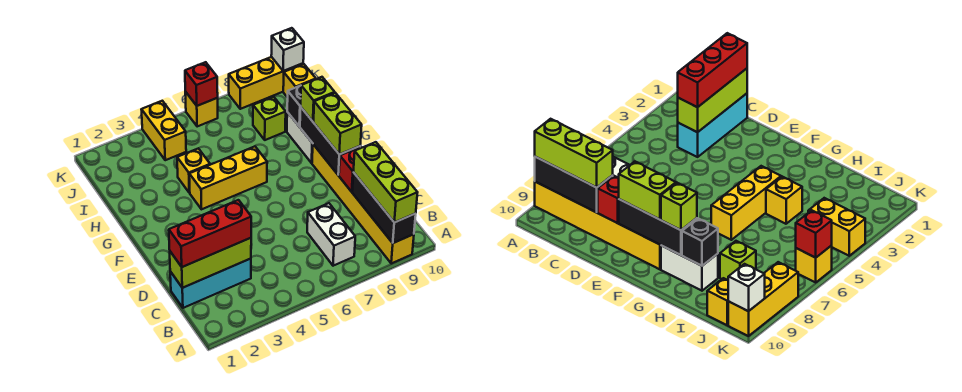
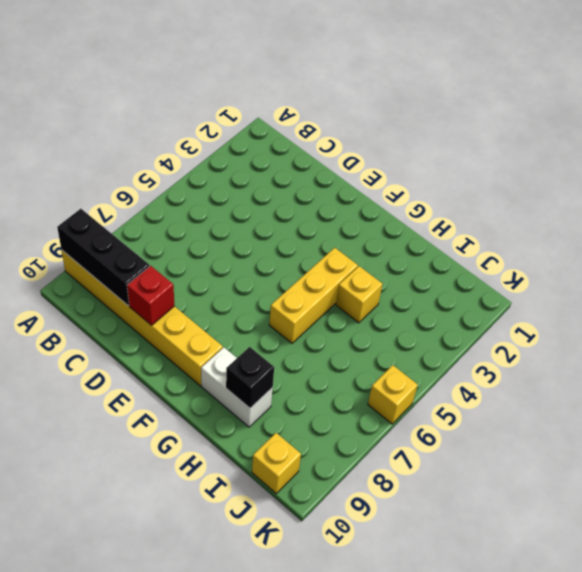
none -> white 1x2 brick [307,203,355,266]
none -> cyan 1x3 brick [170,259,251,308]
none -> lime 1x1 brick [253,97,286,140]

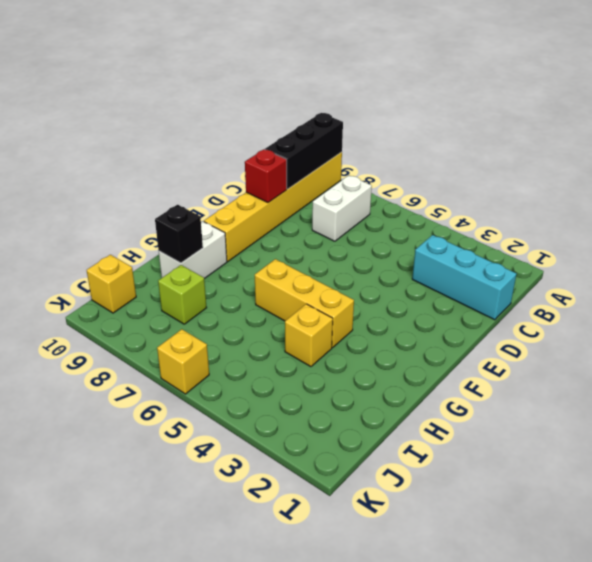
none -> yellow 1x2 brick [141,101,186,160]
none -> yellow 1x3 brick [229,57,303,109]
none -> lime 1x3 brick [170,238,251,288]

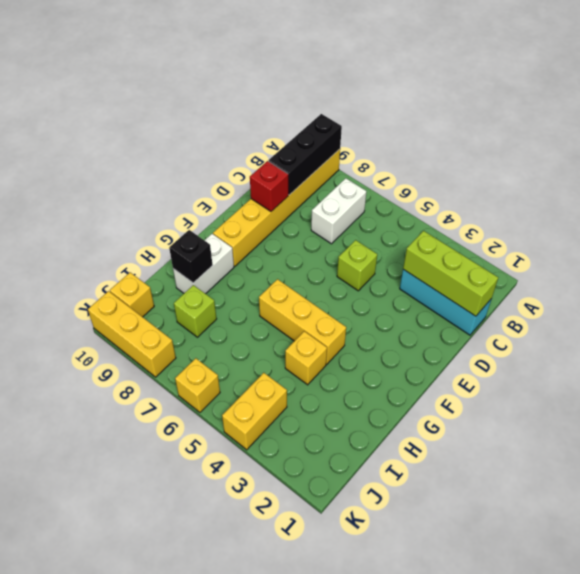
lime 1x1 brick [337,240,377,291] -> lime 1x1 brick moved to [301,77,335,121]
none -> black 1x3 brick [300,108,360,175]
none -> red 1x1 brick [185,62,218,106]
none -> white 1x1 brick [271,28,304,71]

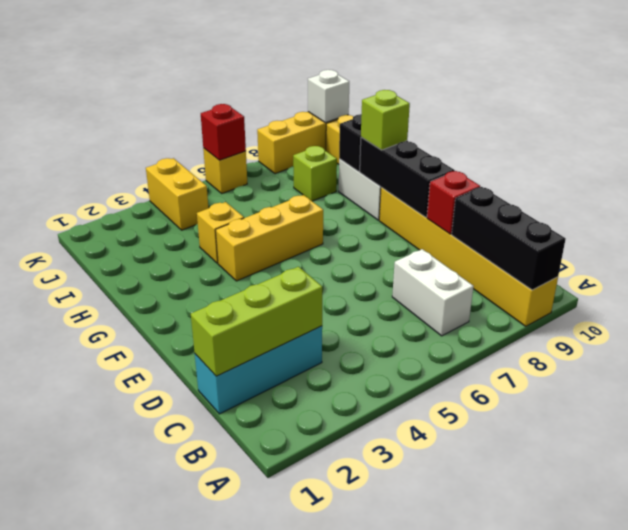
none -> lime 1x3 brick [354,142,418,222]
none -> red 1x3 brick [169,200,251,267]
none -> lime 1x2 brick [314,93,362,154]

